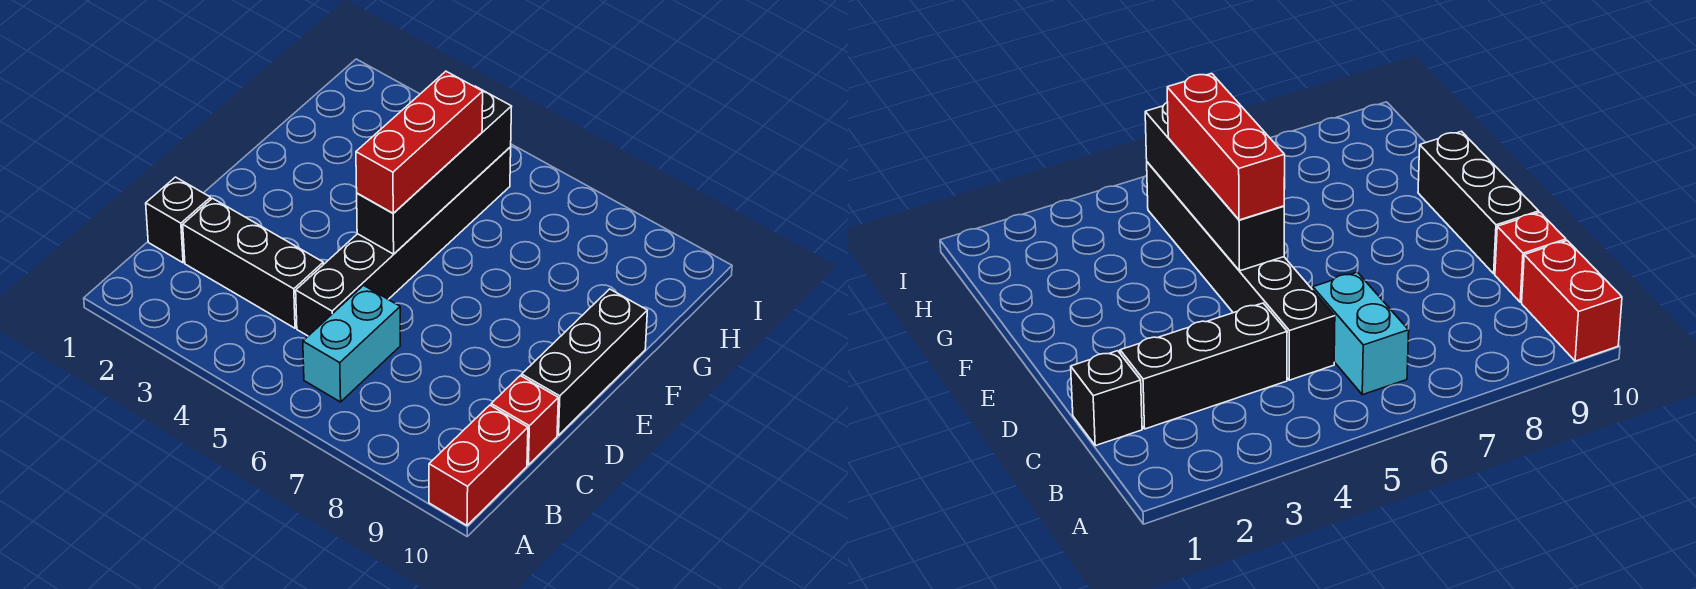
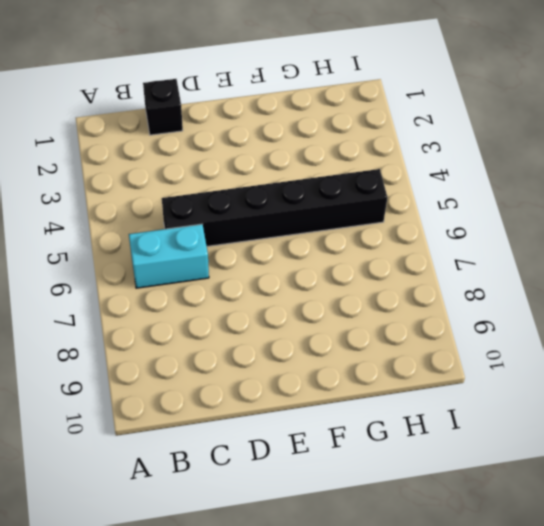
none -> red 1x2 brick [429,405,528,525]
none -> black 1x3 brick [183,198,323,328]

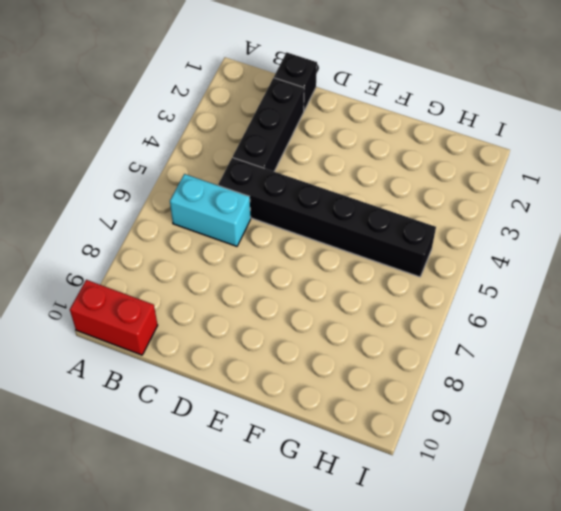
none -> red 1x1 brick [491,376,558,465]
none -> black 1x3 brick [522,289,647,435]

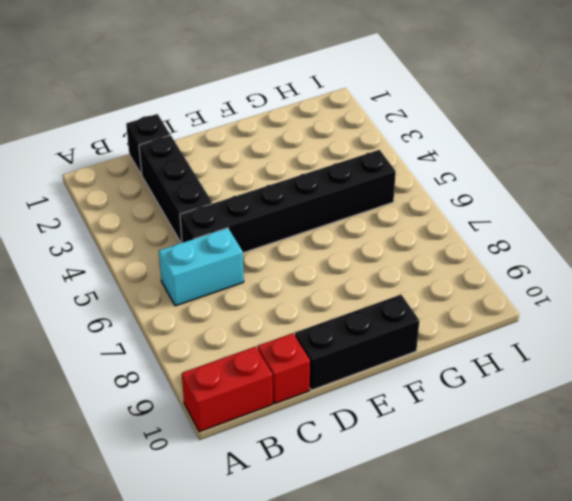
none -> black 1x4 brick [357,86,512,254]
none -> red 1x3 brick [356,71,483,213]

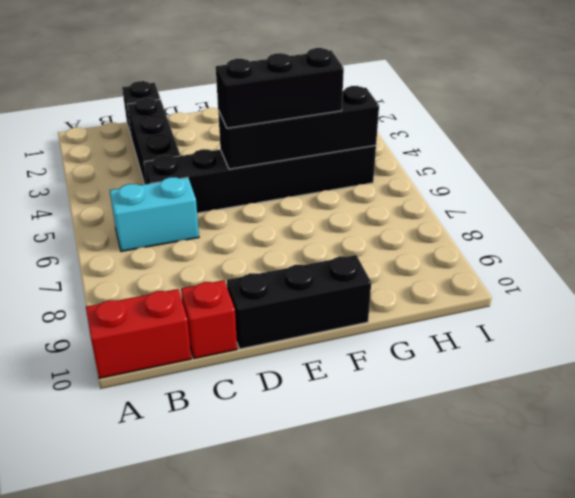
black 1x3 brick [216,48,344,128] -> red 1x3 brick [356,71,483,213]

